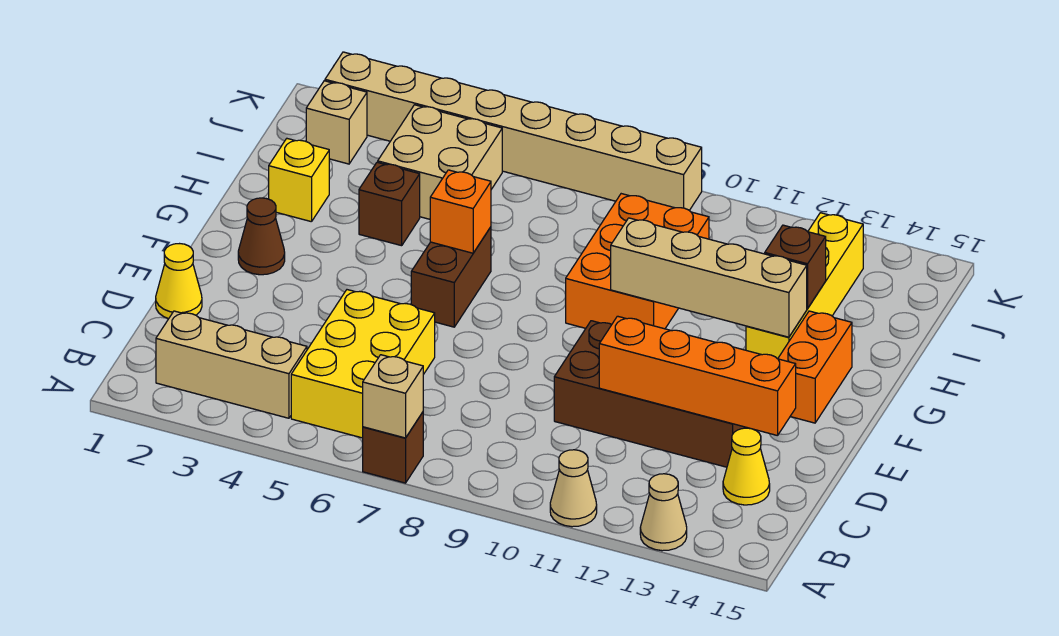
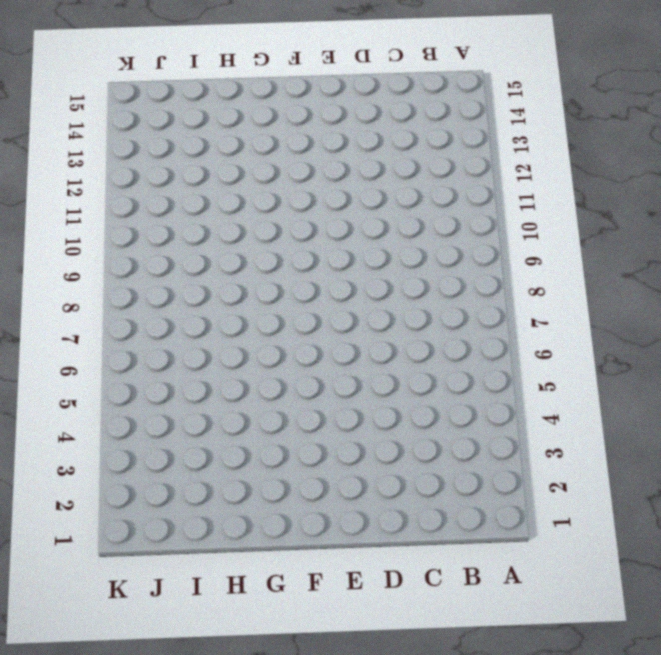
none -> brown 1x1 brick [363,412,423,483]
none -> tan 1x1 cone [550,450,597,527]
none -> tan 1x1 cone [640,474,687,551]

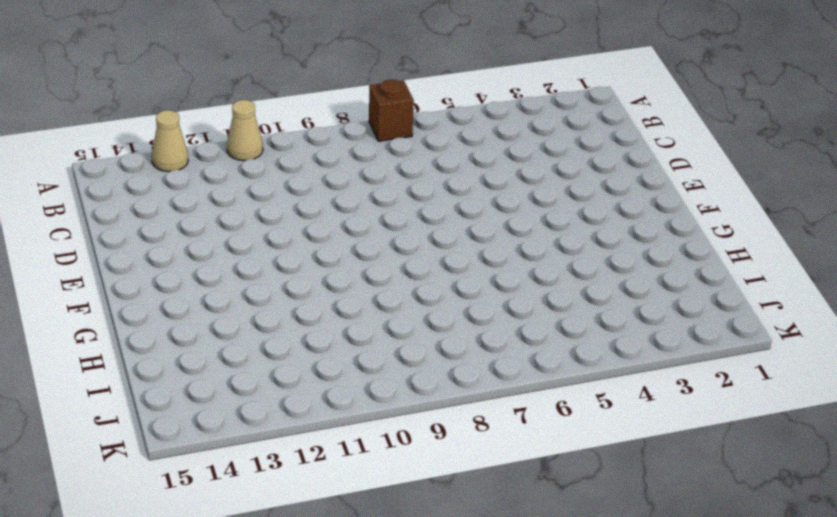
none -> tan 1x3 brick [156,311,307,418]
none -> yellow 2x3 brick [291,290,435,438]
none -> yellow 1x1 cone [723,428,770,505]

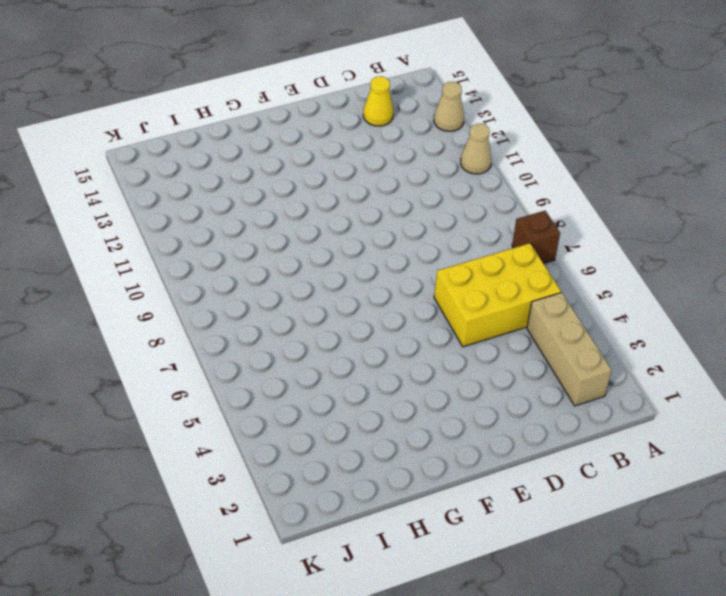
none -> yellow 1x1 cone [156,244,202,319]
none -> brown 2x4 brick [554,321,758,467]
none -> brown 1x1 cone [238,198,285,275]

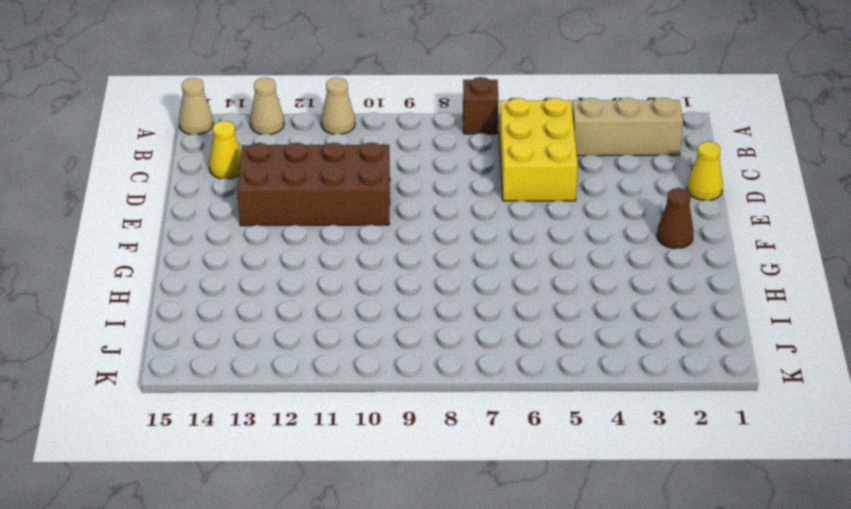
tan 1x1 cone [179,78,213,135] -> none
none -> brown 1x2 brick [411,227,491,327]
none -> orange 1x2 brick [778,311,852,423]
none -> orange 2x3 brick [566,194,709,329]

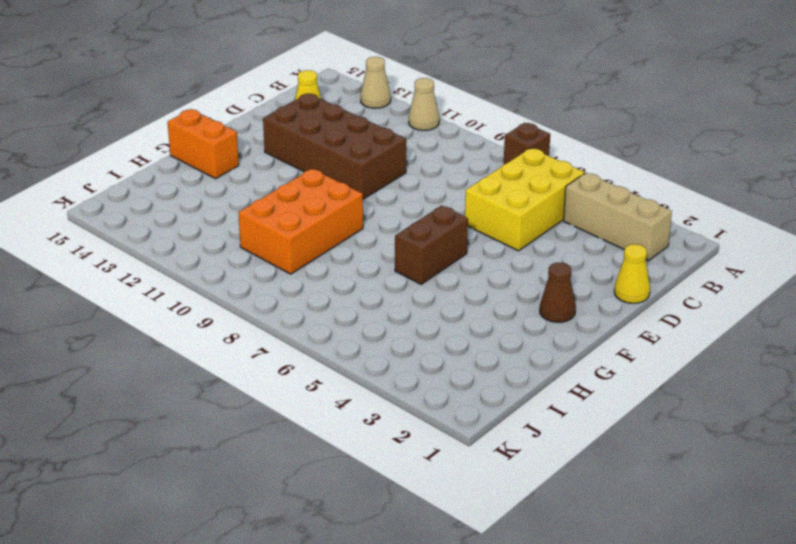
orange 1x2 brick [168,109,239,178] -> orange 1x2 brick turned to [778,311,852,423]
none -> yellow 1x4 brick [746,213,863,359]
none -> yellow 1x1 brick [269,139,329,222]
none -> brown 1x1 brick [359,162,420,246]

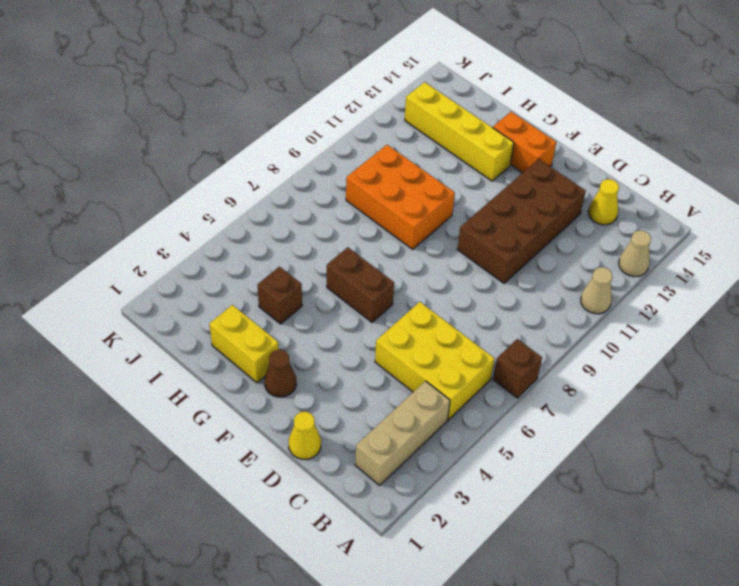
yellow 1x2 brick [209,305,279,383] -> yellow 1x1 brick [269,139,329,222]
none -> tan 2x2 brick [378,105,502,219]
none -> tan 1x1 brick [306,81,367,164]
none -> tan 1x8 brick [325,52,702,210]

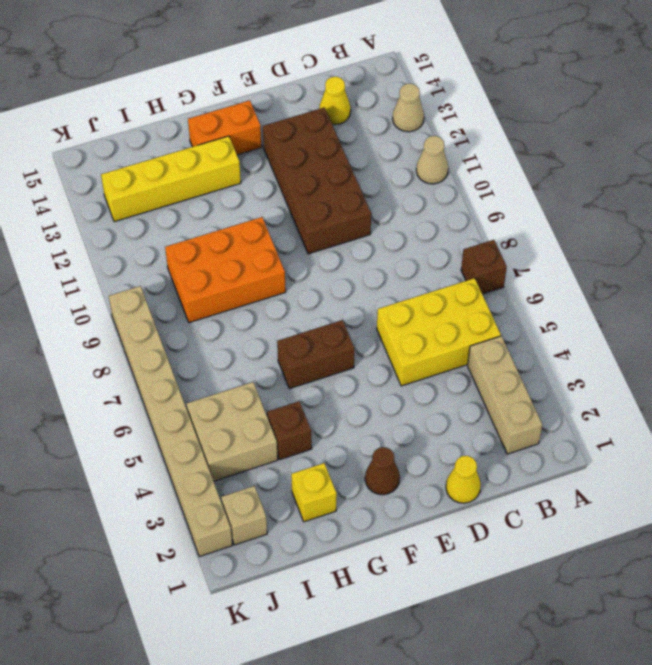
none -> tan 1x1 brick [363,355,423,438]
none -> orange 1x4 brick [599,316,796,436]
none -> orange 1x1 brick [430,170,491,253]

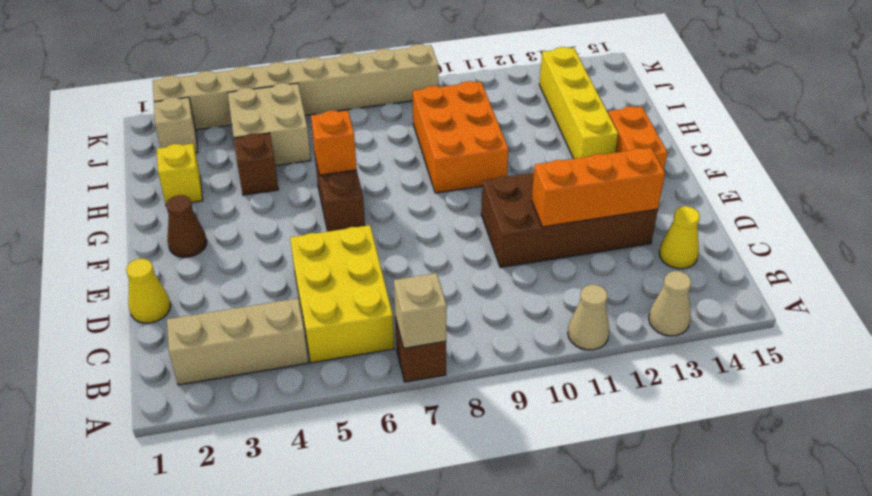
orange 1x3 brick [532,148,665,227] -> orange 1x4 brick [599,316,796,436]
none -> tan 1x4 brick [611,218,807,337]
none -> brown 1x1 brick [765,225,826,308]

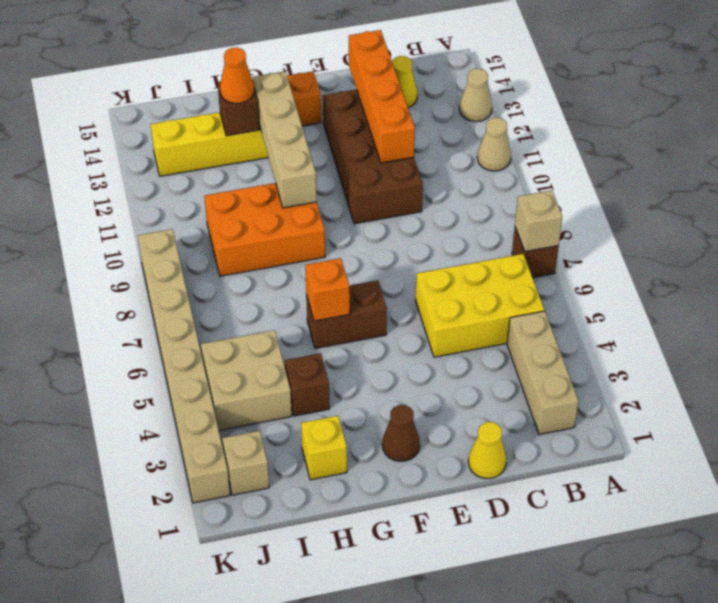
orange 1x1 cone [220,48,254,104] -> none

